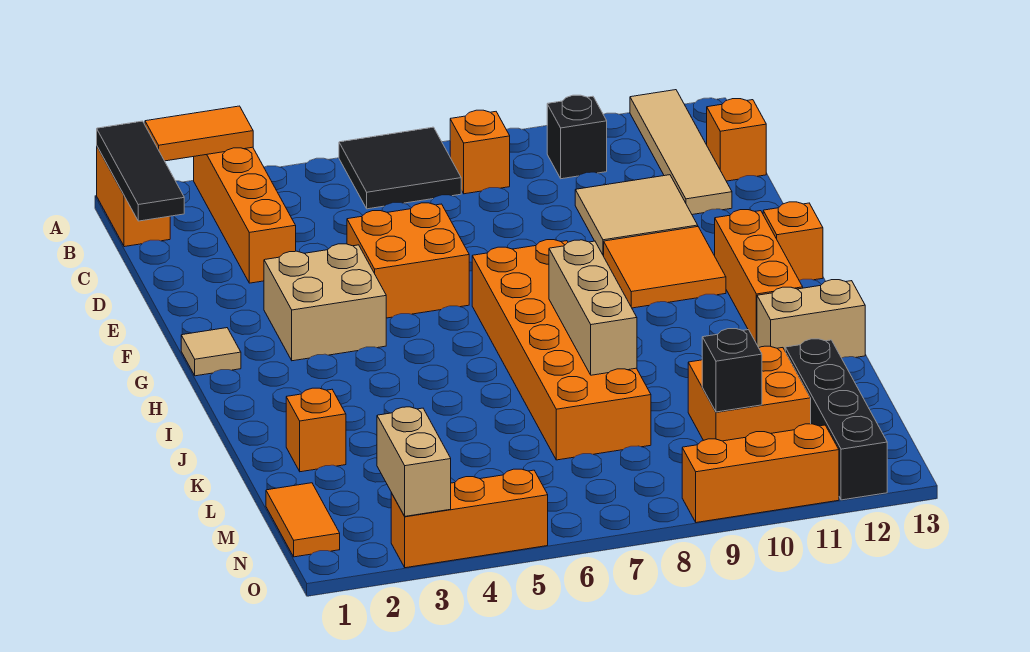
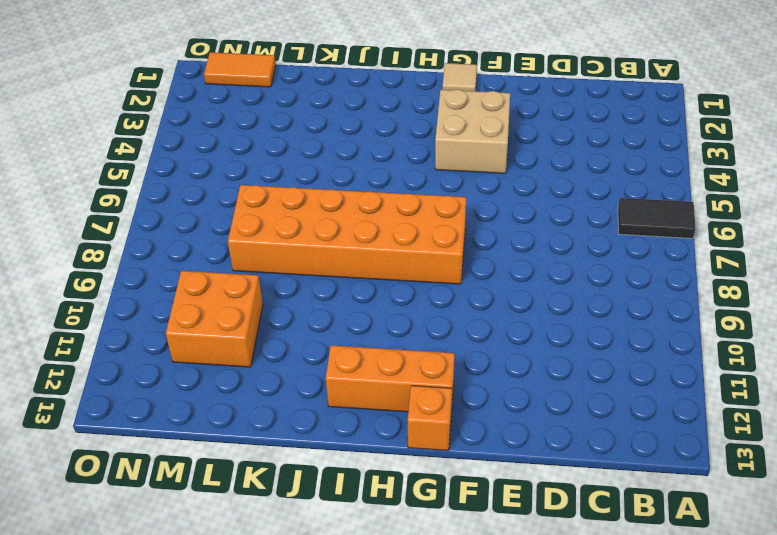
black 1x2 tile [618,198,695,238] -> black 2x2 tile [339,127,461,209]
none -> orange 1x2 brick [97,147,170,247]
none -> orange 1x4 brick [194,147,296,283]
none -> tan 1x4 tile [630,90,732,215]

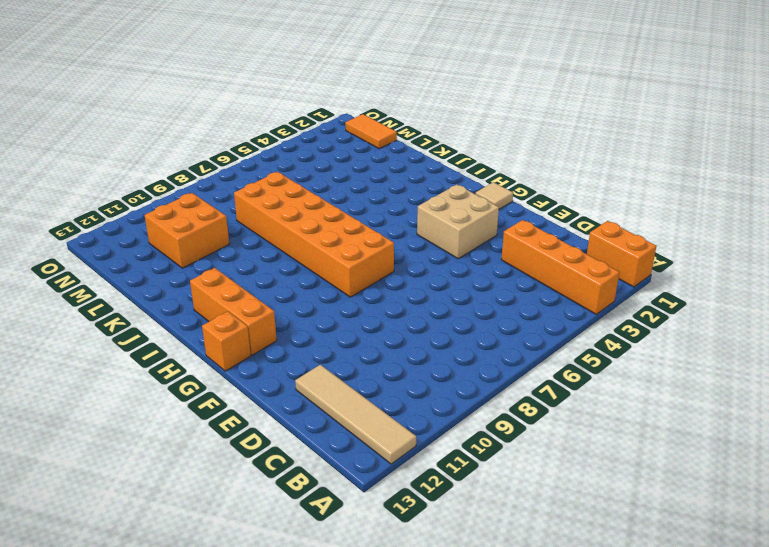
none -> black 2x2 tile [339,127,461,209]
none -> orange 1x1 brick [450,110,510,194]
none -> black 1x1 brick [547,95,607,179]

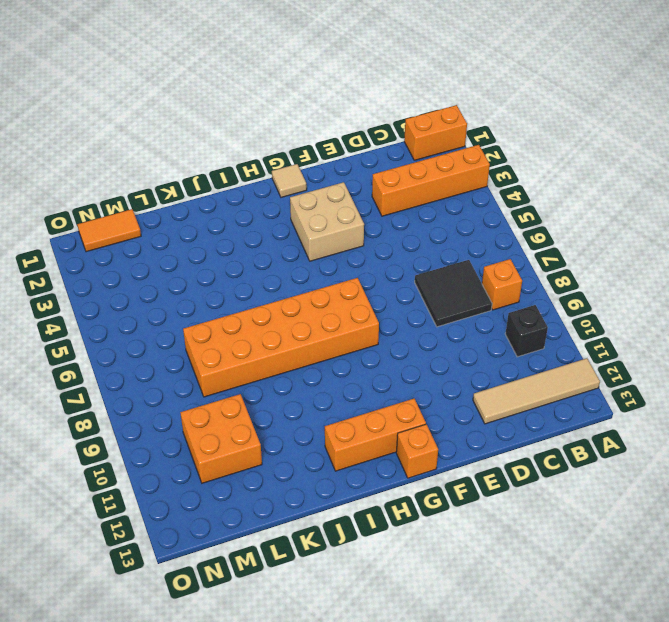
black 2x2 tile [415,260,492,327] -> black 2x2 tile moved to [339,127,461,209]
none -> orange 1x1 brick [707,99,766,181]
none -> tan 2x2 tile [575,175,698,256]
none -> orange 2x2 brick [347,203,469,318]

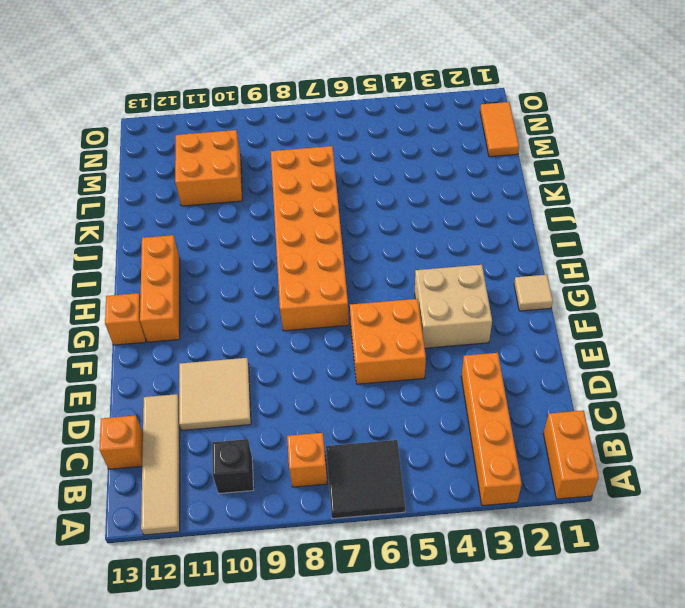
none -> orange 2x2 tile [604,227,726,308]
none -> tan 1x2 brick [757,280,865,358]
none -> orange 1x1 brick [286,388,346,472]

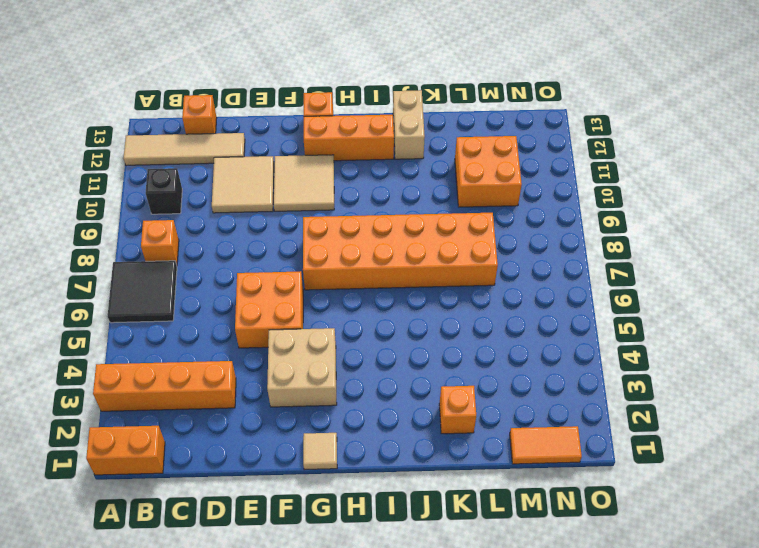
tan 2x2 tile [274,155,334,211] -> orange 2x2 tile [604,227,726,308]
none -> black 1x4 brick [785,339,887,500]
none -> orange 1x3 brick [391,469,548,568]
none -> orange 1x3 brick [682,424,839,523]

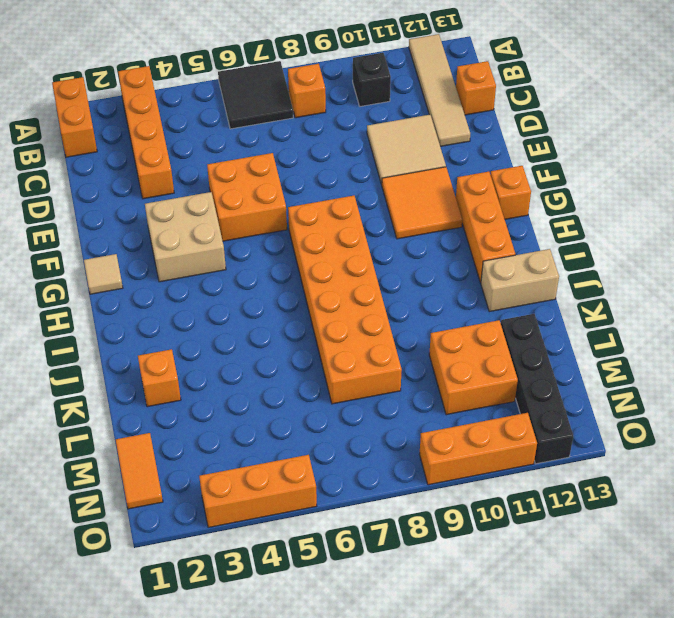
none -> black 1x3 tile [97,121,184,221]
none -> orange 1x2 tile [145,106,253,161]
none -> tan 1x3 brick [549,240,637,375]

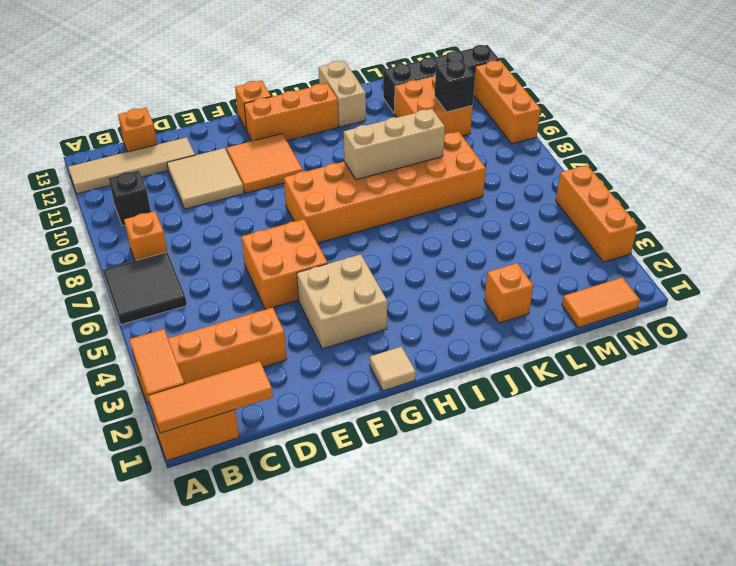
orange 1x3 tile [148,361,273,433] -> black 1x3 tile [97,121,184,221]
none -> tan 1x2 brick [377,407,451,516]

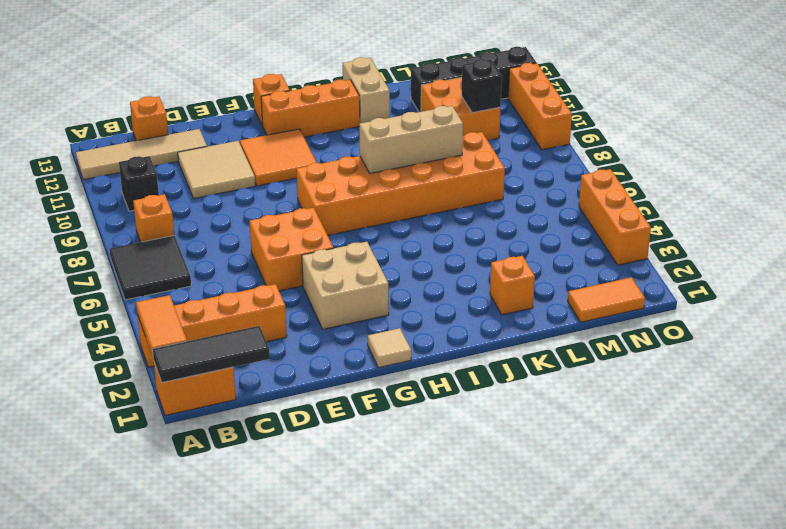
none -> tan 1x2 brick [377,407,451,516]

